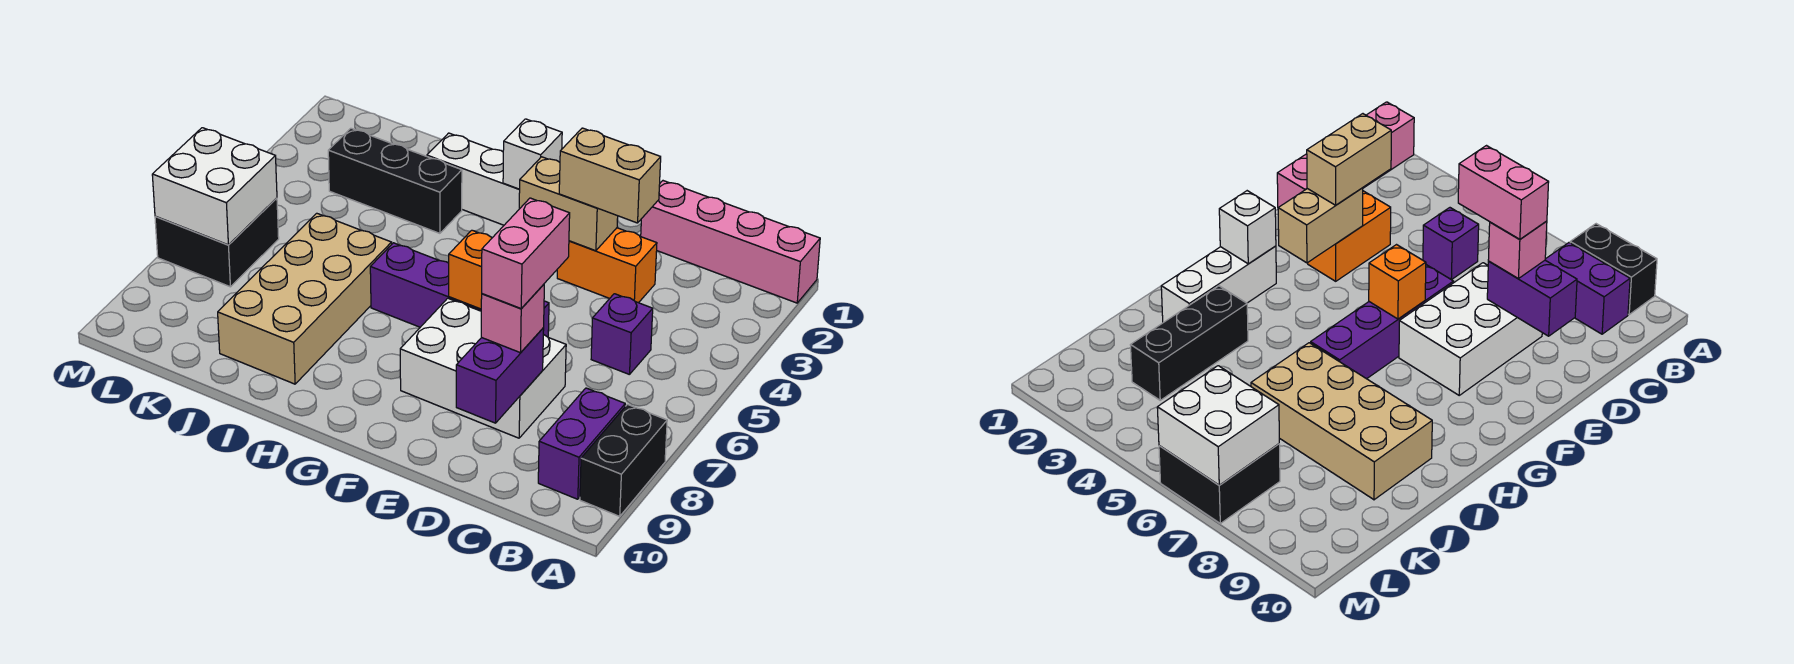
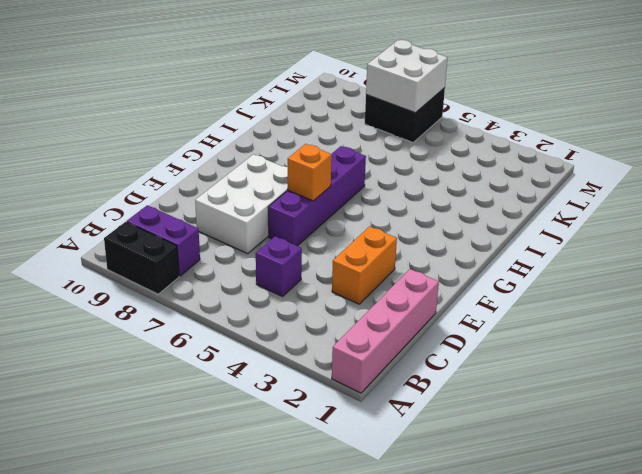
none -> white 1x3 brick [427,133,520,225]
none -> black 1x3 brick [328,128,462,233]
none -> tan 2x4 brick [218,213,392,384]

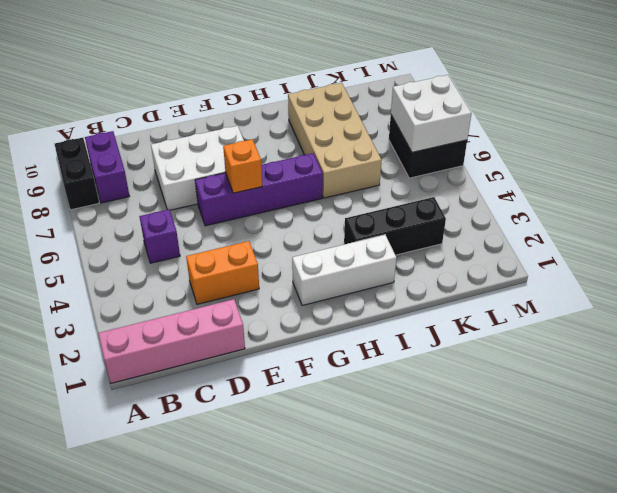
none -> purple 1x2 brick [456,328,544,423]
none -> tan 1x2 brick [519,157,618,251]
none -> white 1x1 brick [503,119,562,189]

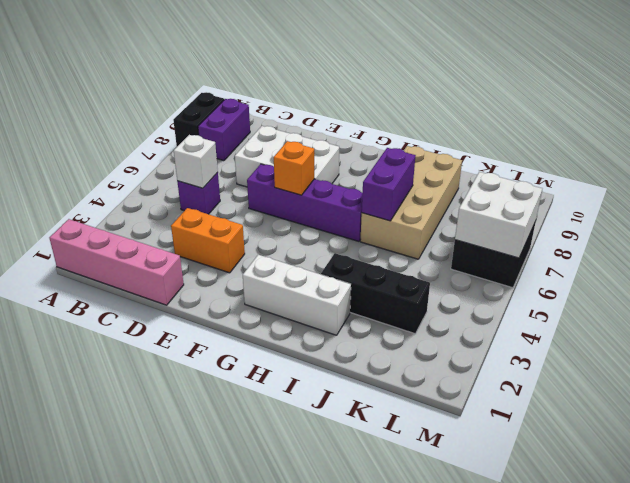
white 1x1 brick [174,135,218,188] -> white 1x1 brick moved to [503,119,562,189]
purple 1x2 brick [362,148,416,221] -> purple 1x2 brick moved to [456,328,544,423]
none -> tan 1x2 brick [519,157,618,251]
none -> tan 1x2 brick [559,128,661,223]
none -> pink 1x1 brick [481,284,544,353]

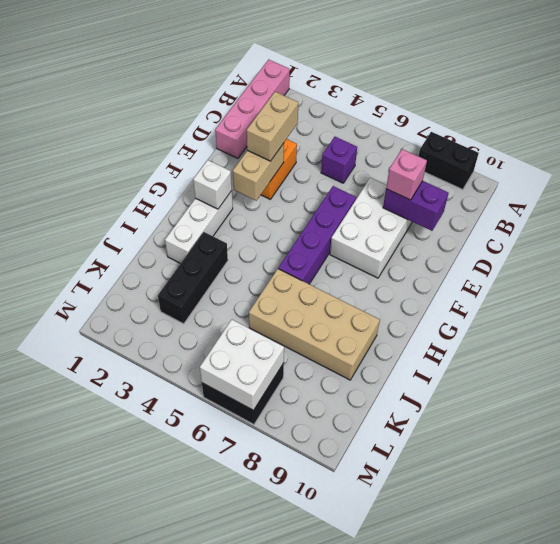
none -> purple 1x2 brick [538,388,625,499]
none -> orange 1x1 brick [449,230,492,309]
none -> pink 1x2 brick [482,198,570,308]

